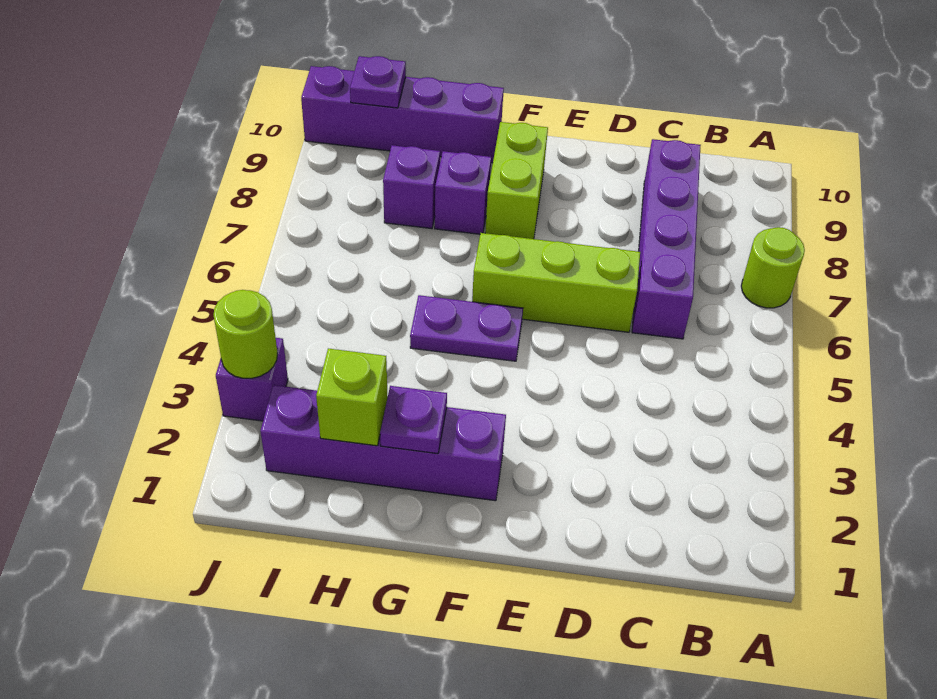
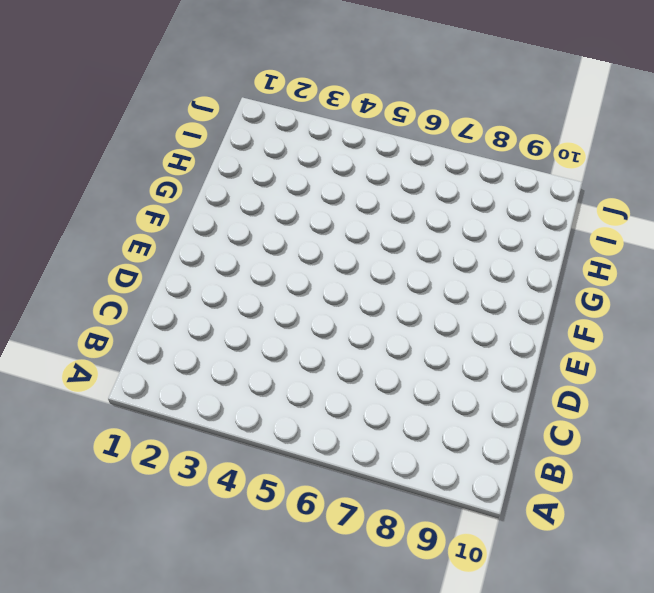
none -> lime 1x1 round brick [741,227,805,308]
none -> purple 1x4 brick [632,139,701,339]
none -> lime 1x3 brick [472,233,640,332]

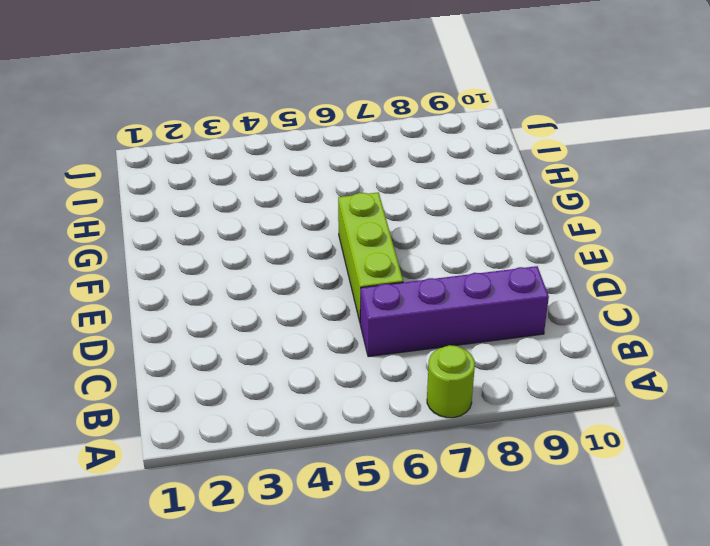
none -> purple 1x4 brick [260,385,506,501]
none -> purple 1x2 plate [410,295,523,361]
none -> lime 1x2 brick [485,122,548,239]

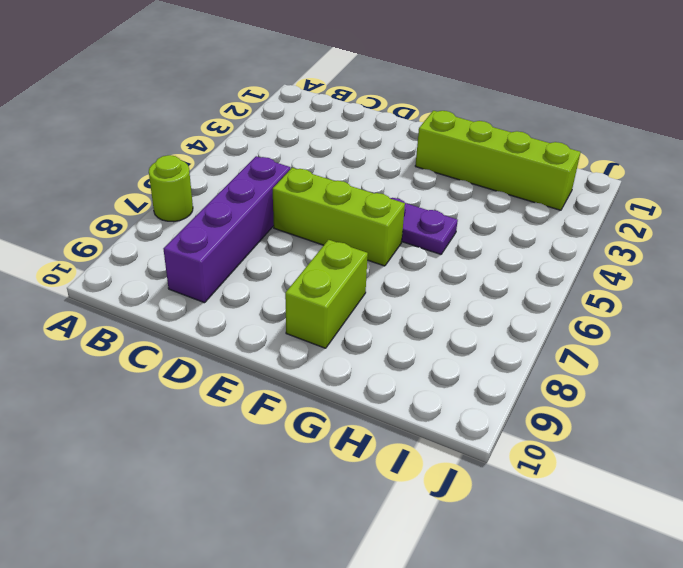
lime 1x4 brick [415,111,580,210] -> purple 1x4 brick [260,385,506,501]
none -> purple 1x1 brick [435,151,491,234]
none -> purple 1x4 brick [301,66,504,163]
none -> purple 1x1 brick [383,145,440,229]

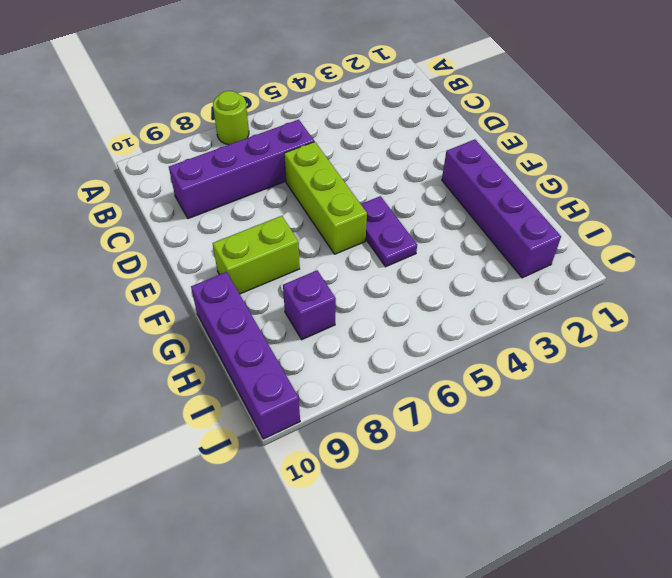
none -> purple 1x1 brick [435,151,491,234]
none -> purple 1x1 brick [216,338,288,421]
none -> purple 1x1 plate [380,386,447,454]

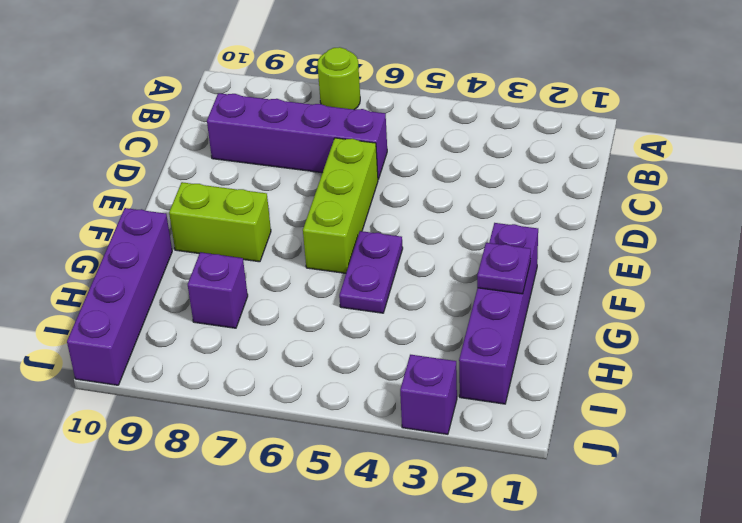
none -> purple 1x1 brick [435,151,491,234]
none -> lime 1x1 brick [316,349,388,446]
none -> purple 1x1 plate [350,56,406,108]

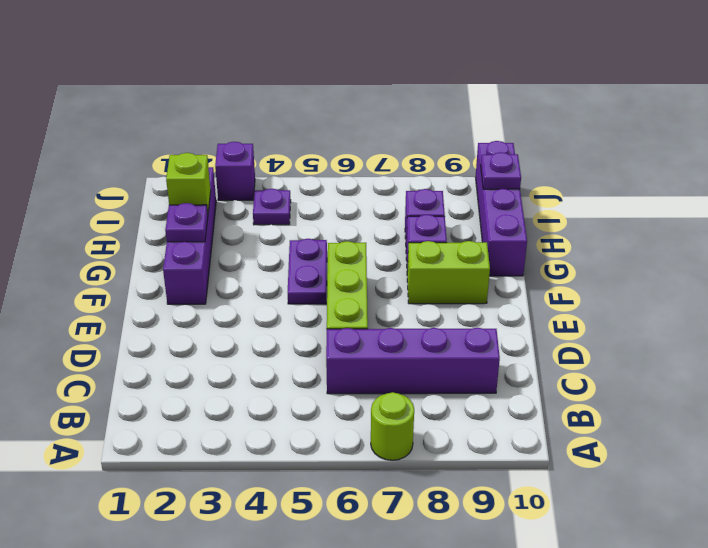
purple 1x1 plate [253,189,291,225] -> none
none -> lime 1x1 round brick [214,290,277,378]

